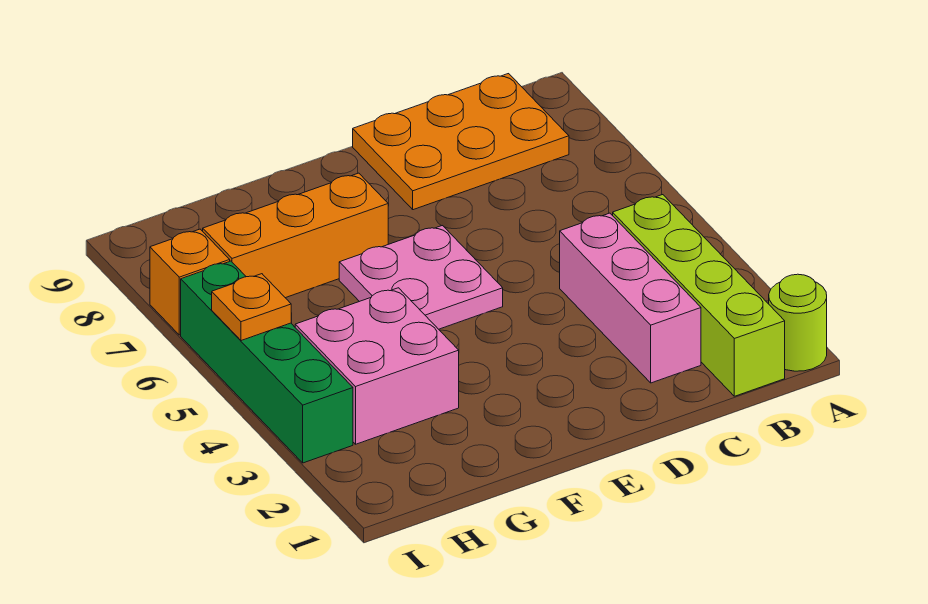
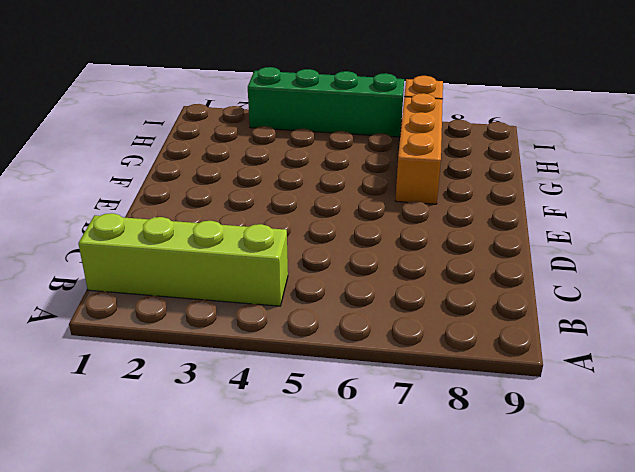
none -> lime 1x1 round brick [769,274,827,371]
none -> orange 2x3 plate [353,74,569,210]

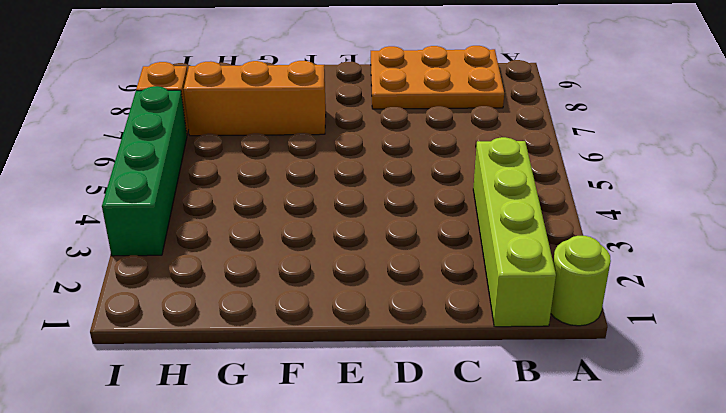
none -> pink 1x3 brick [560,213,701,383]
none -> pink 2x2 plate [339,226,503,329]

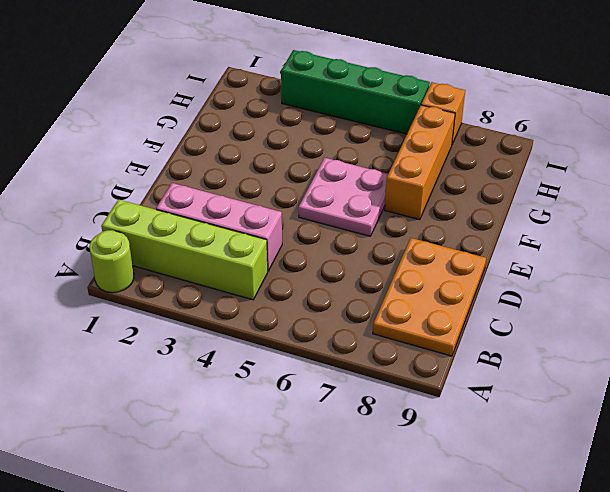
none -> pink 2x2 brick [295,288,459,444]
none -> orange 1x1 plate [212,274,291,341]

